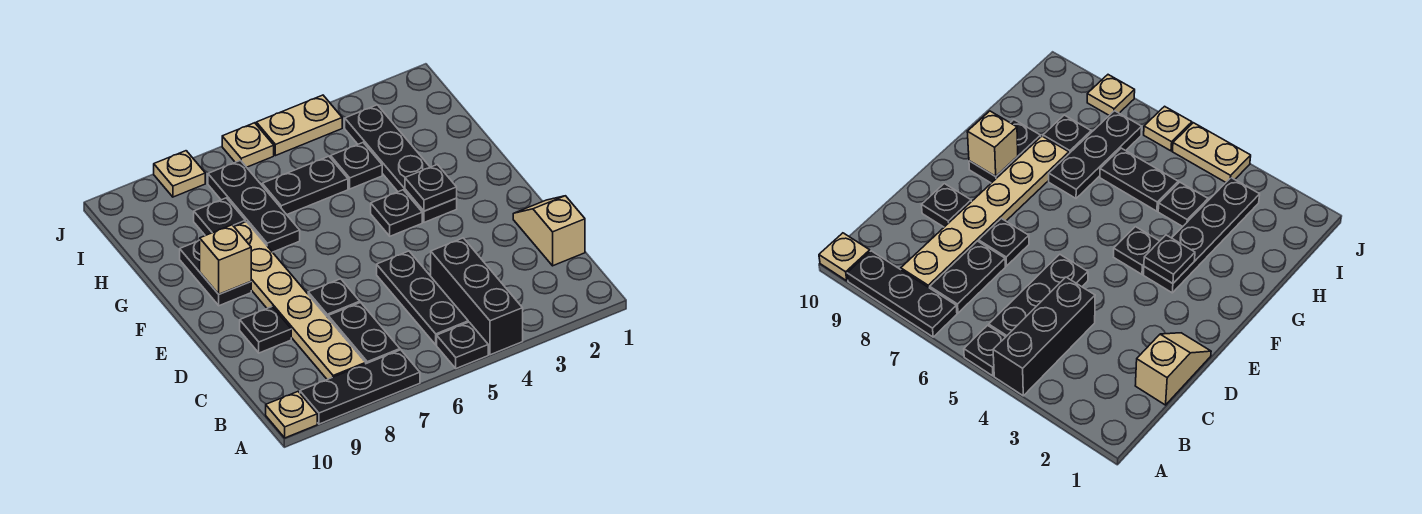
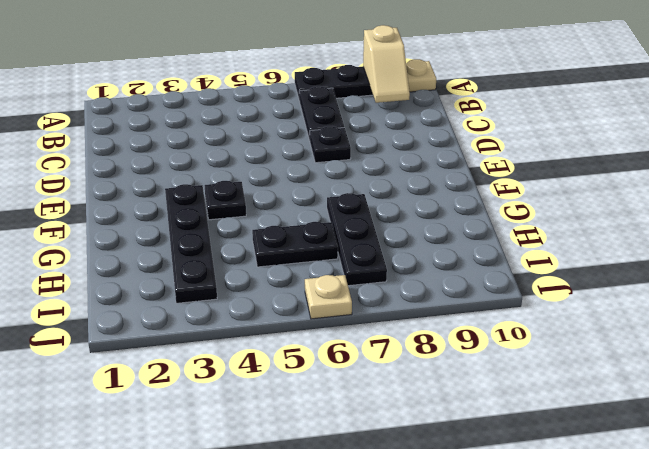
tan 1x2 slope [363,25,410,103] -> tan 1x2 slope moved to [513,196,585,266]
none -> black 1x3 brick [431,238,523,355]
none -> black 1x1 plate [437,322,488,369]
none -> black 1x3 plate [377,251,468,345]

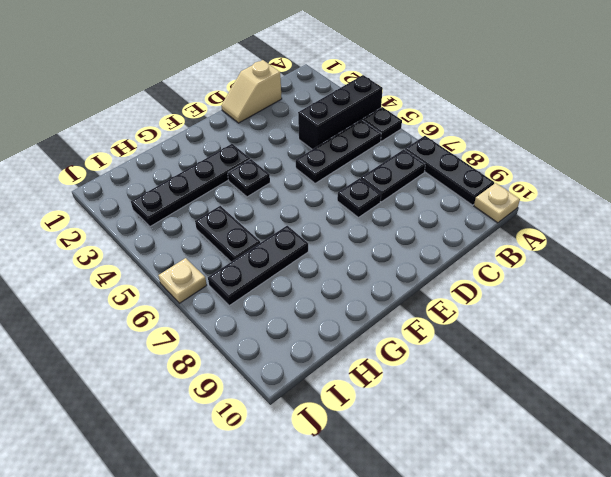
none -> tan 1x6 plate [234,222,366,379]
none -> black 1x1 plate [240,307,291,353]
none -> black 1x2 plate [180,240,251,306]

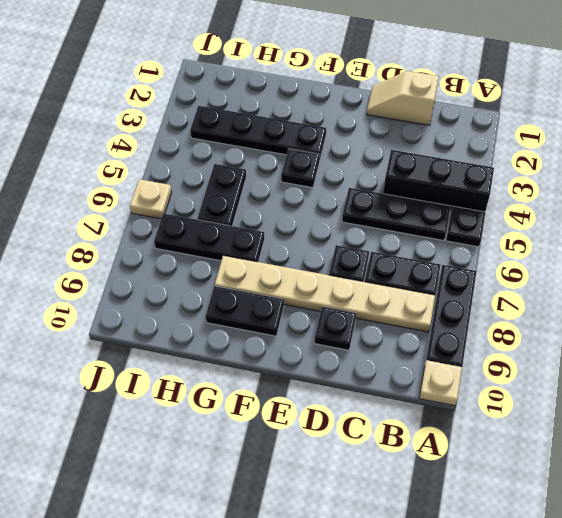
none -> black 1x1 plate [331,143,382,189]
none -> black 1x1 plate [194,198,245,236]
none -> tan 1x2 plate [256,95,342,156]

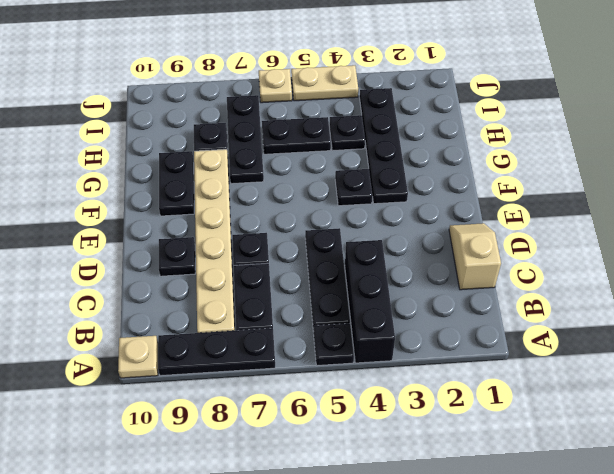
none -> tan 1x1 plate [154,151,205,197]
none -> black 1x1 plate [405,165,457,211]
none -> tan 1x1 brick [200,225,251,294]

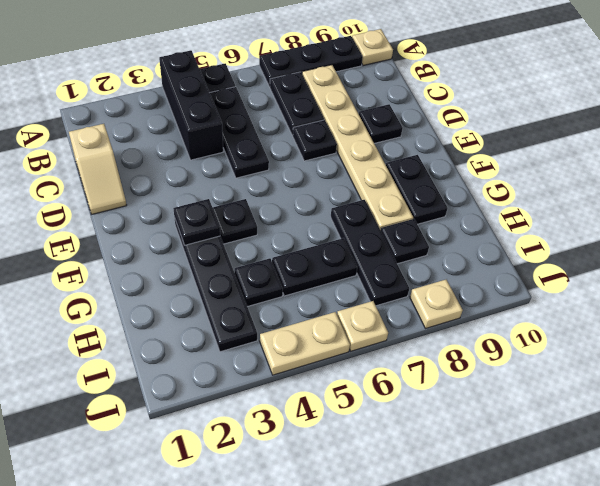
none -> tan 1x1 brick [200,225,251,294]

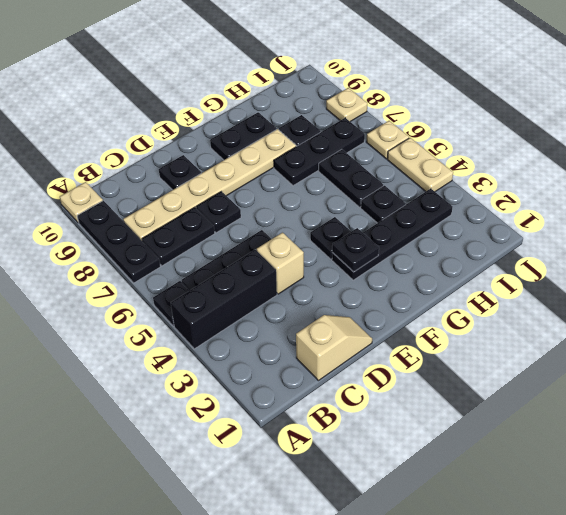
tan 1x1 brick [257,233,304,294] -> tan 1x1 brick moved to [200,225,251,294]

